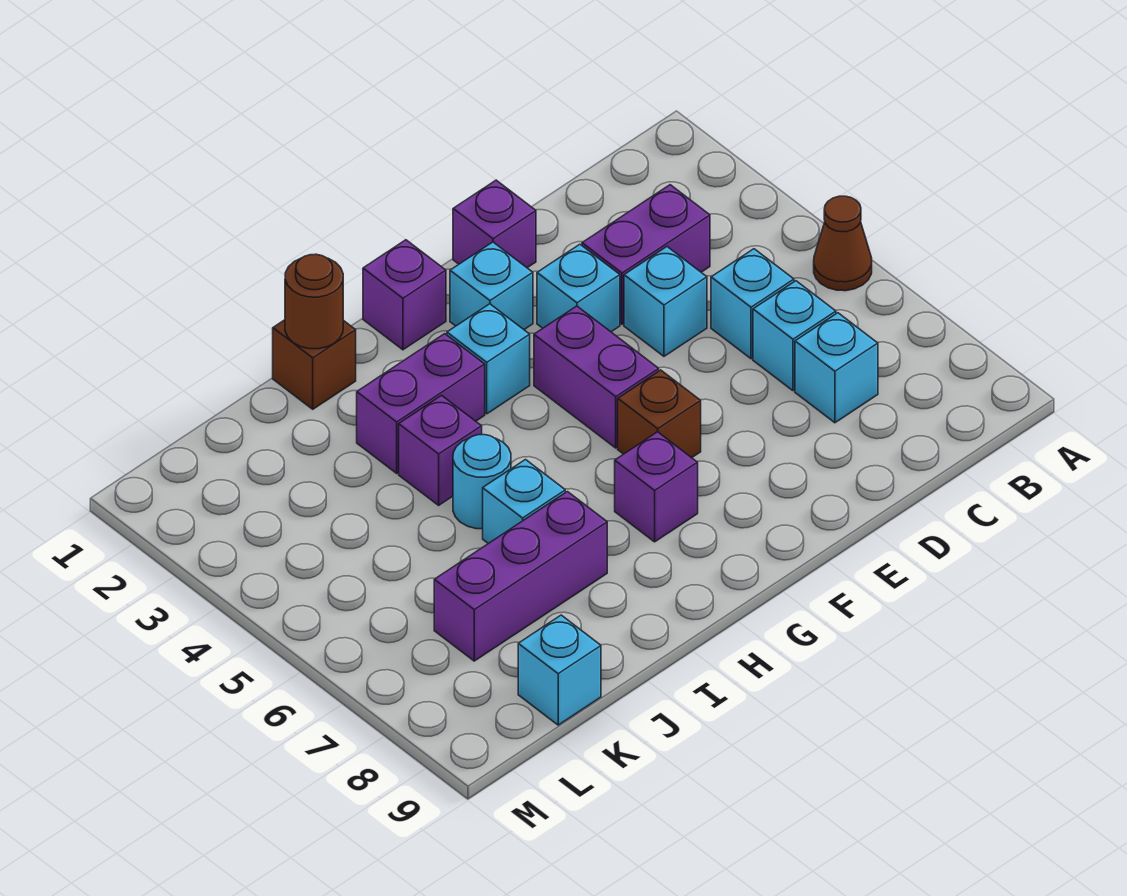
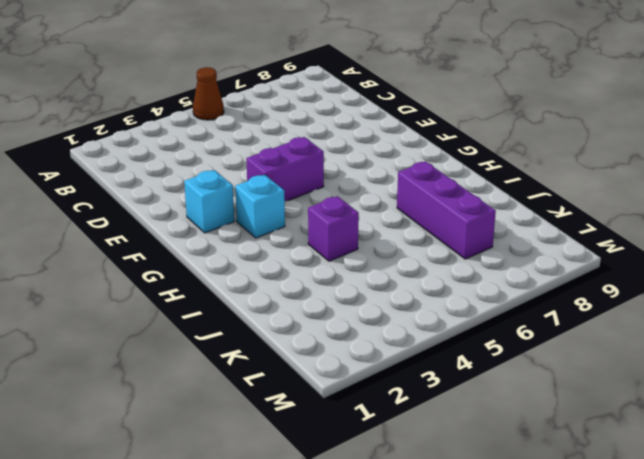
none -> purple 1x2 brick [582,185,710,324]
none -> cyan 1x1 brick [711,249,794,359]
none -> cyan 1x1 brick [753,281,836,391]

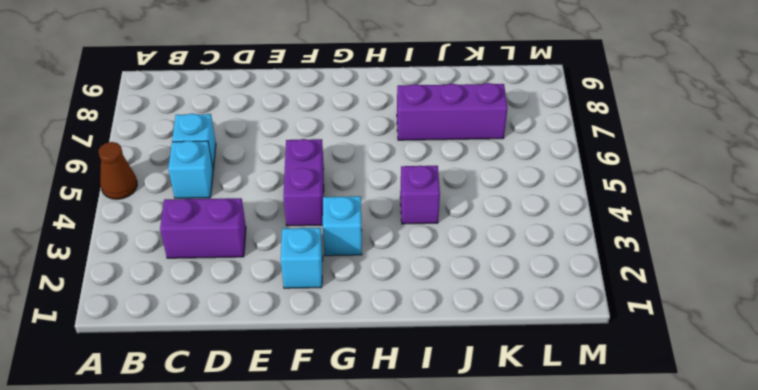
none -> cyan 1x1 brick [795,313,878,423]
none -> cyan 1x1 brick [624,247,707,356]
none -> purple 1x1 brick [453,180,536,268]

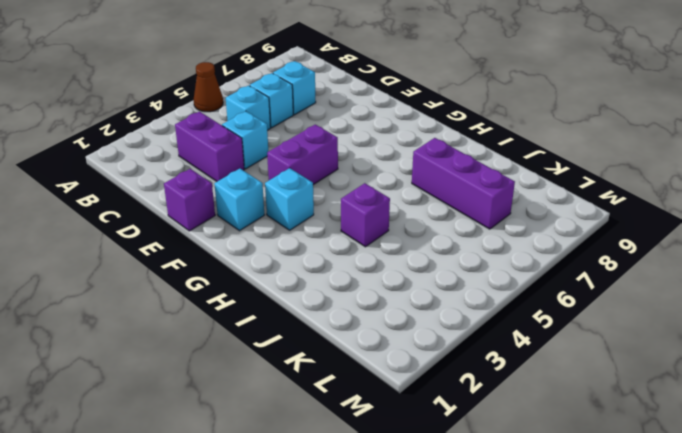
none -> cyan 1x1 brick [537,244,620,332]
none -> brown 1x1 brick [618,370,701,458]
none -> purple 1x1 brick [363,240,446,350]

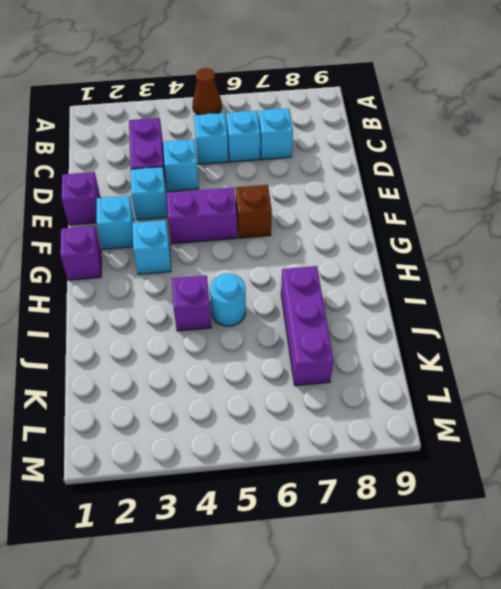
none -> purple 1x1 brick [615,432,698,542]
none -> purple 1x2 brick [357,334,485,473]
none -> brown 1x1 brick [273,320,356,409]

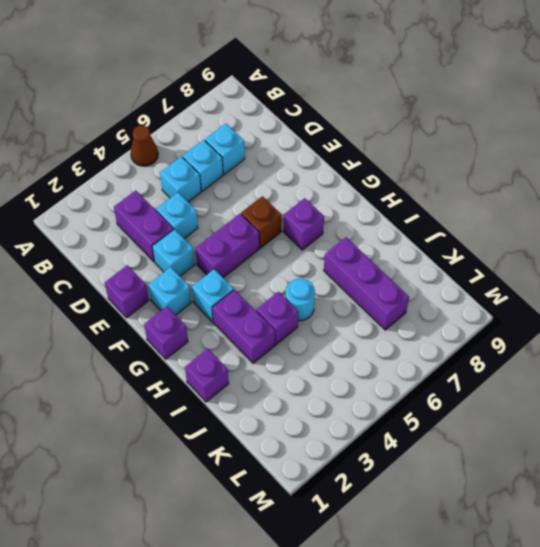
purple 1x1 brick [185,349,229,402] -> brown 1x1 brick [273,320,356,409]
none -> cyan 1x1 brick [483,460,565,544]
none -> cyan 1x1 brick [518,615,601,725]
none -> brown 1x1 round brick [285,254,343,349]

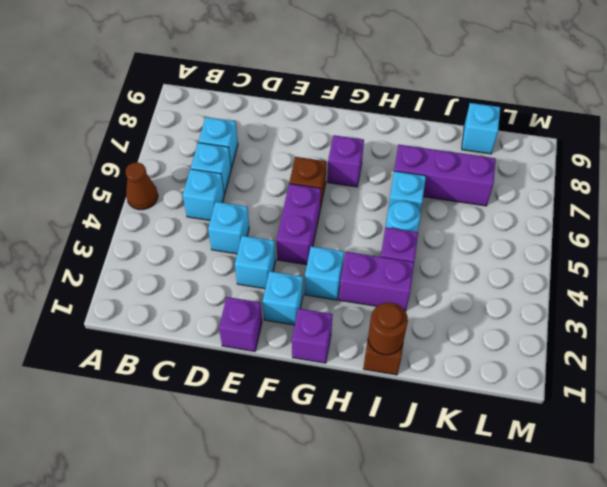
none -> purple 1x2 brick [582,185,710,324]

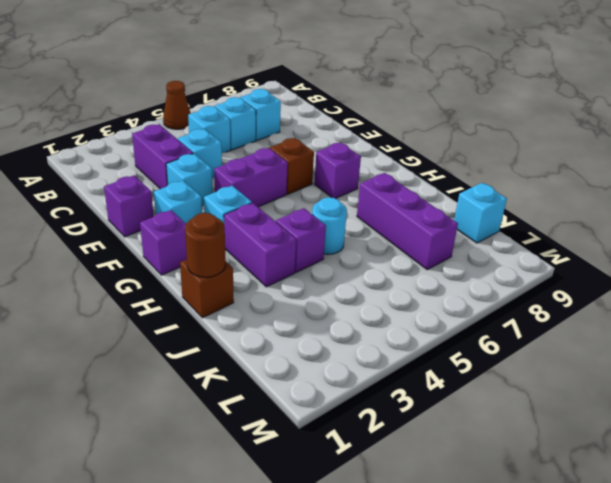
none -> cyan 1x1 brick [483,460,565,544]

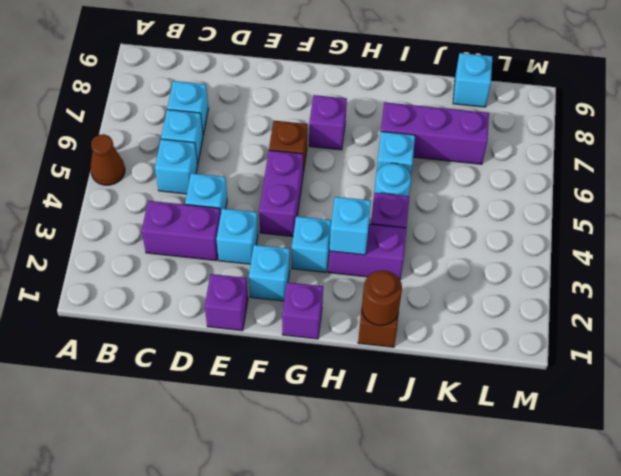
cyan 1x1 brick [330,197,371,255] -> none

